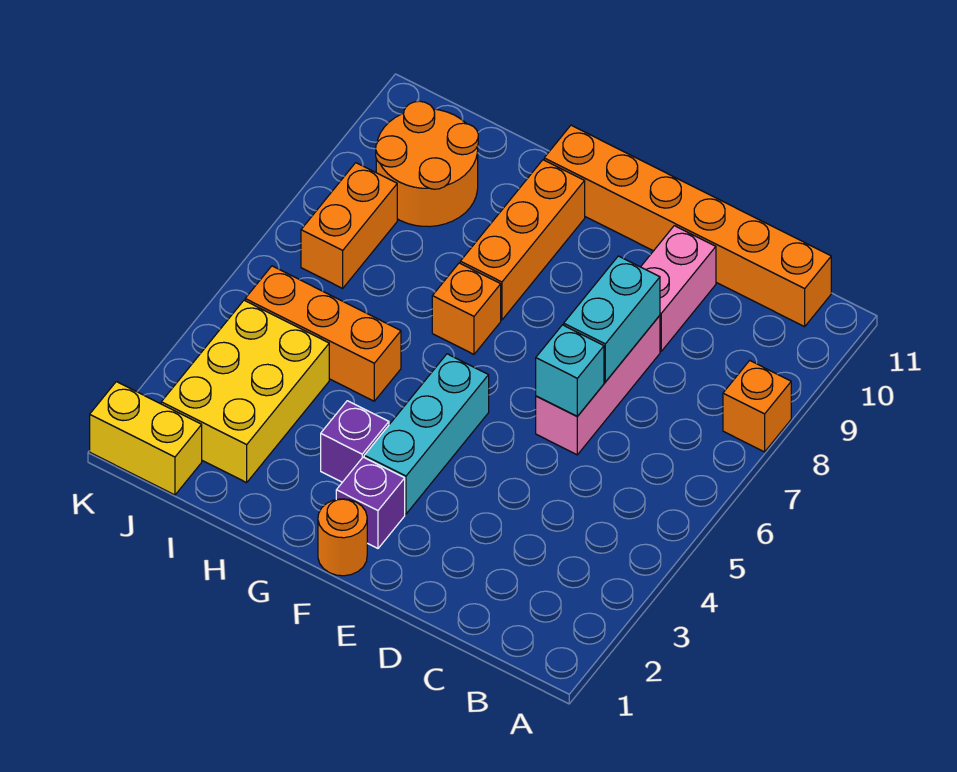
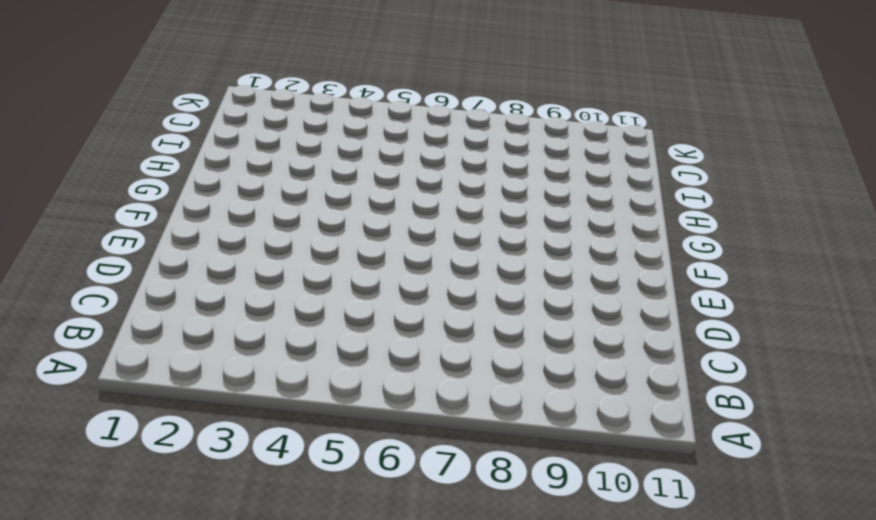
none -> orange 1x1 brick [723,361,791,452]
none -> orange 1x6 brick [544,125,831,327]
none -> pink 1x3 brick [536,316,660,455]

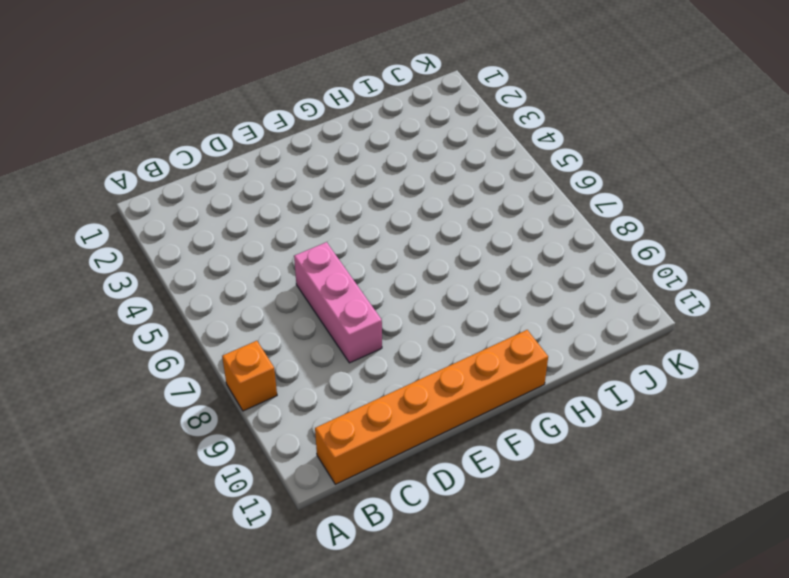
none -> pink 1x2 brick [641,226,716,351]
none -> orange 1x1 round brick [318,499,367,576]
none -> purple 1x1 brick [336,457,405,548]

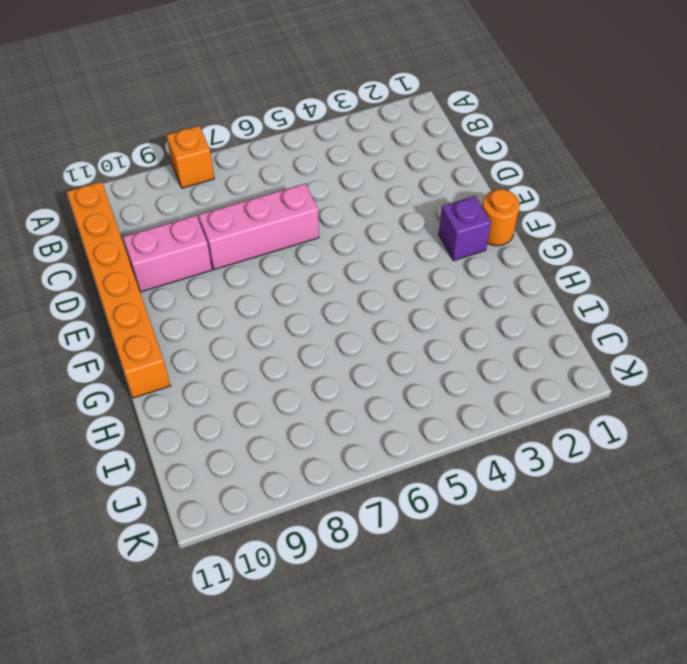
none -> cyan 1x3 brick [364,354,489,514]
none -> purple 1x1 brick [321,401,389,482]
none -> orange 1x1 brick [432,263,501,354]

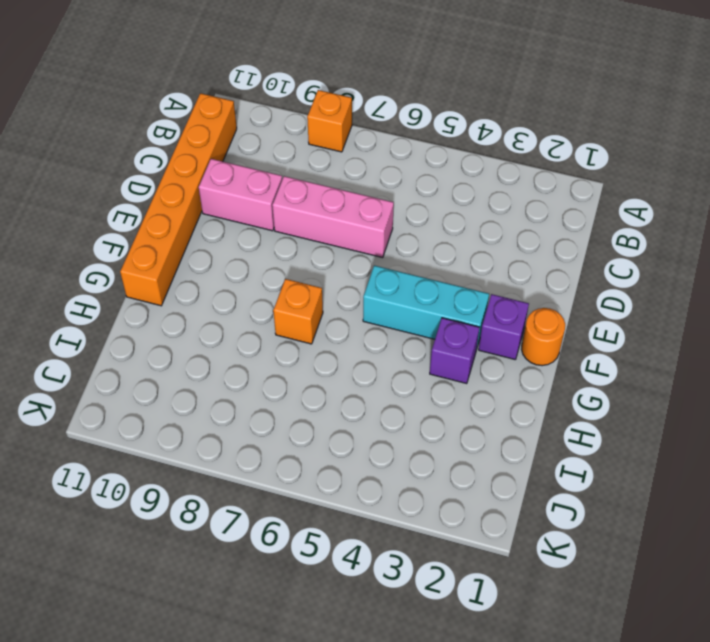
none -> orange 1x3 brick [460,160,585,320]
none -> orange 1x3 brick [245,266,401,401]
none -> yellow 2x3 brick [161,300,329,483]

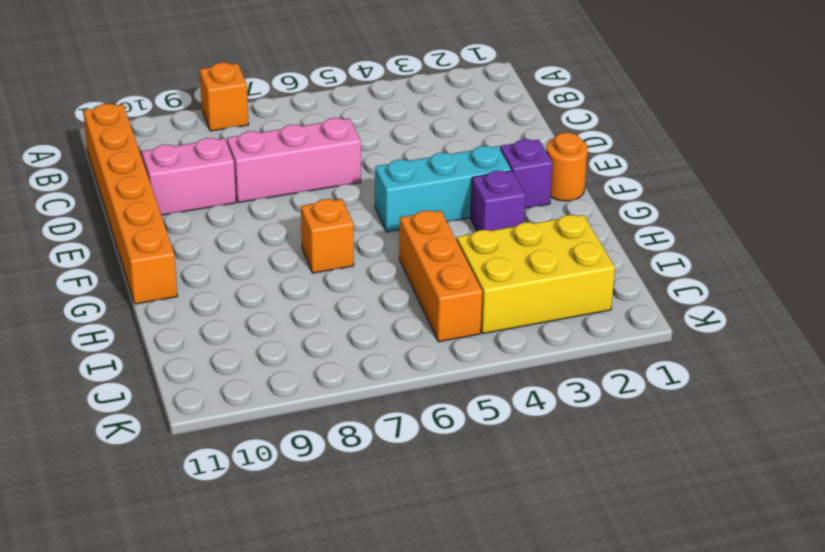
none -> orange 1x3 brick [460,160,585,320]
none -> orange 2x2 round brick [376,101,478,227]
none -> yellow 1x2 brick [90,382,202,495]

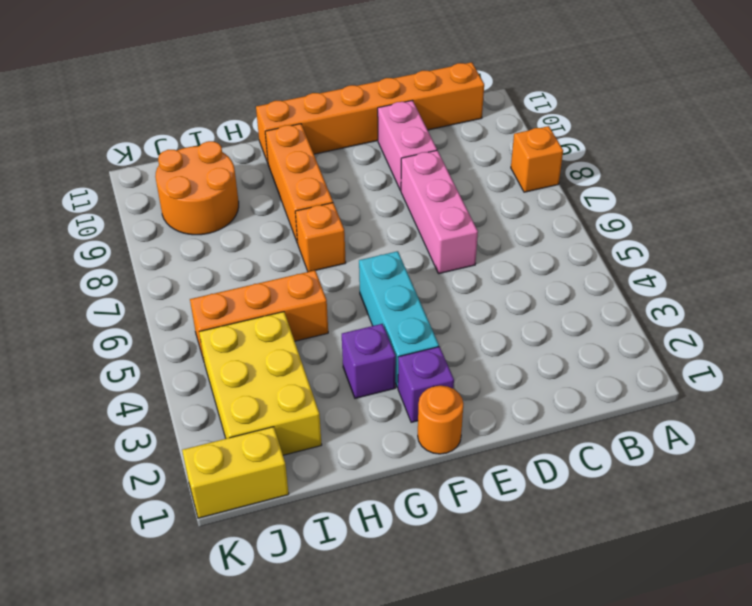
none -> orange 1x2 brick [301,163,397,288]
none -> cyan 1x1 brick [536,325,604,416]
none -> cyan 1x2 brick [564,256,660,382]

